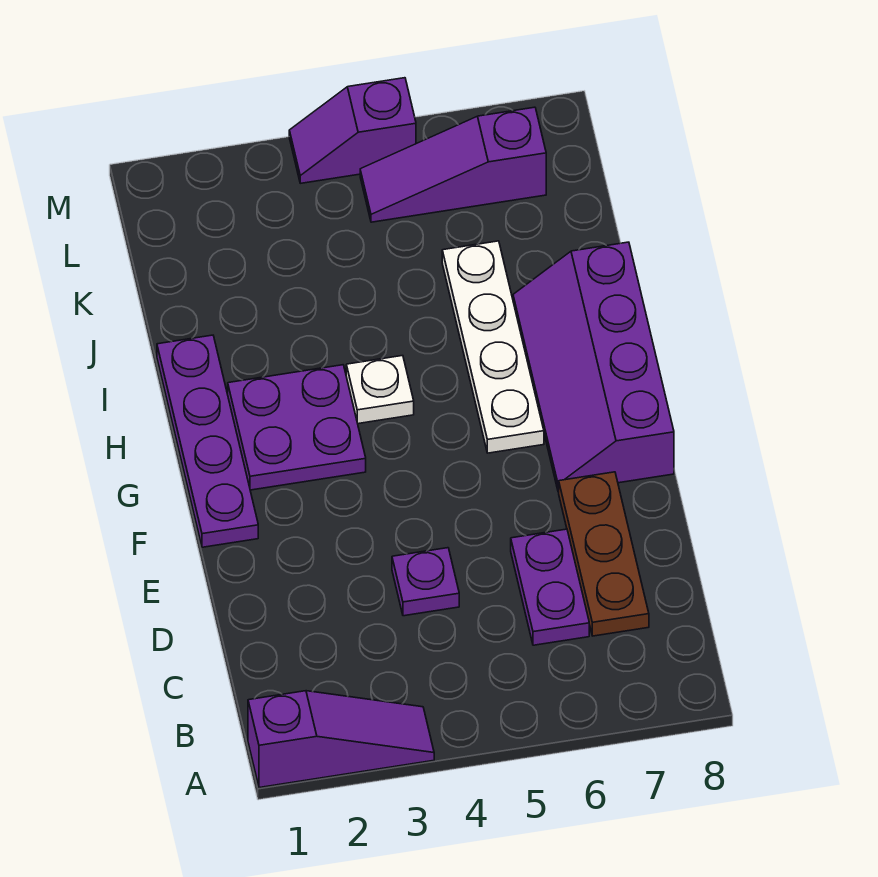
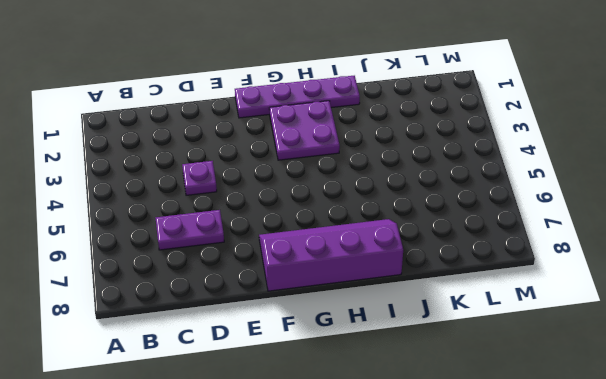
none -> purple 1x3 slope [248,691,434,788]
none -> brown 1x3 plate [559,472,649,636]

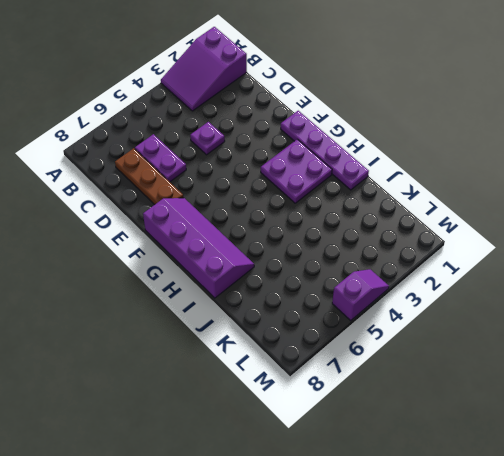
purple 2x3 slope [161,27,247,111] -> purple 1x3 slope [248,691,434,788]
none -> white 1x4 plate [442,241,544,453]
none -> white 1x1 plate [346,356,414,424]

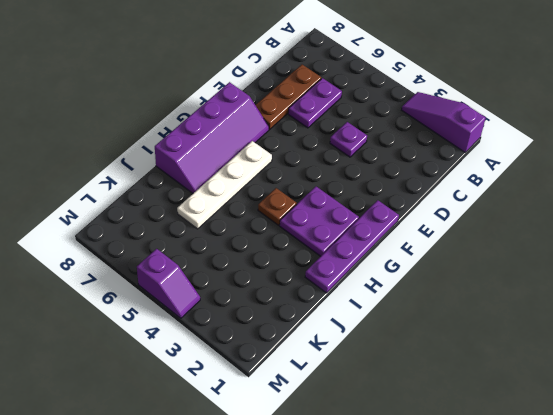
brown 1x1 plate [258,188,297,225] -> white 1x1 plate [346,356,414,424]
none -> purple 1x3 slope [360,107,546,222]

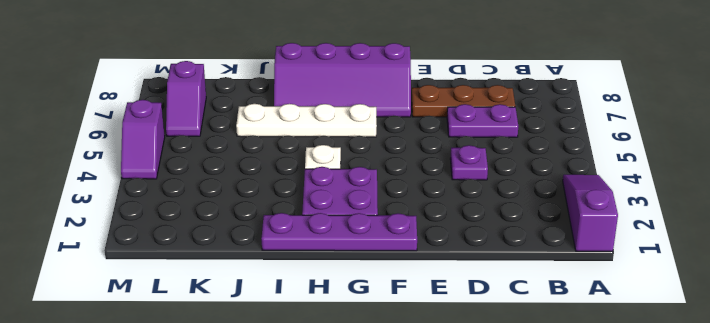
purple 1x2 slope [166,61,206,136] -> purple 1x3 slope [360,107,546,222]

